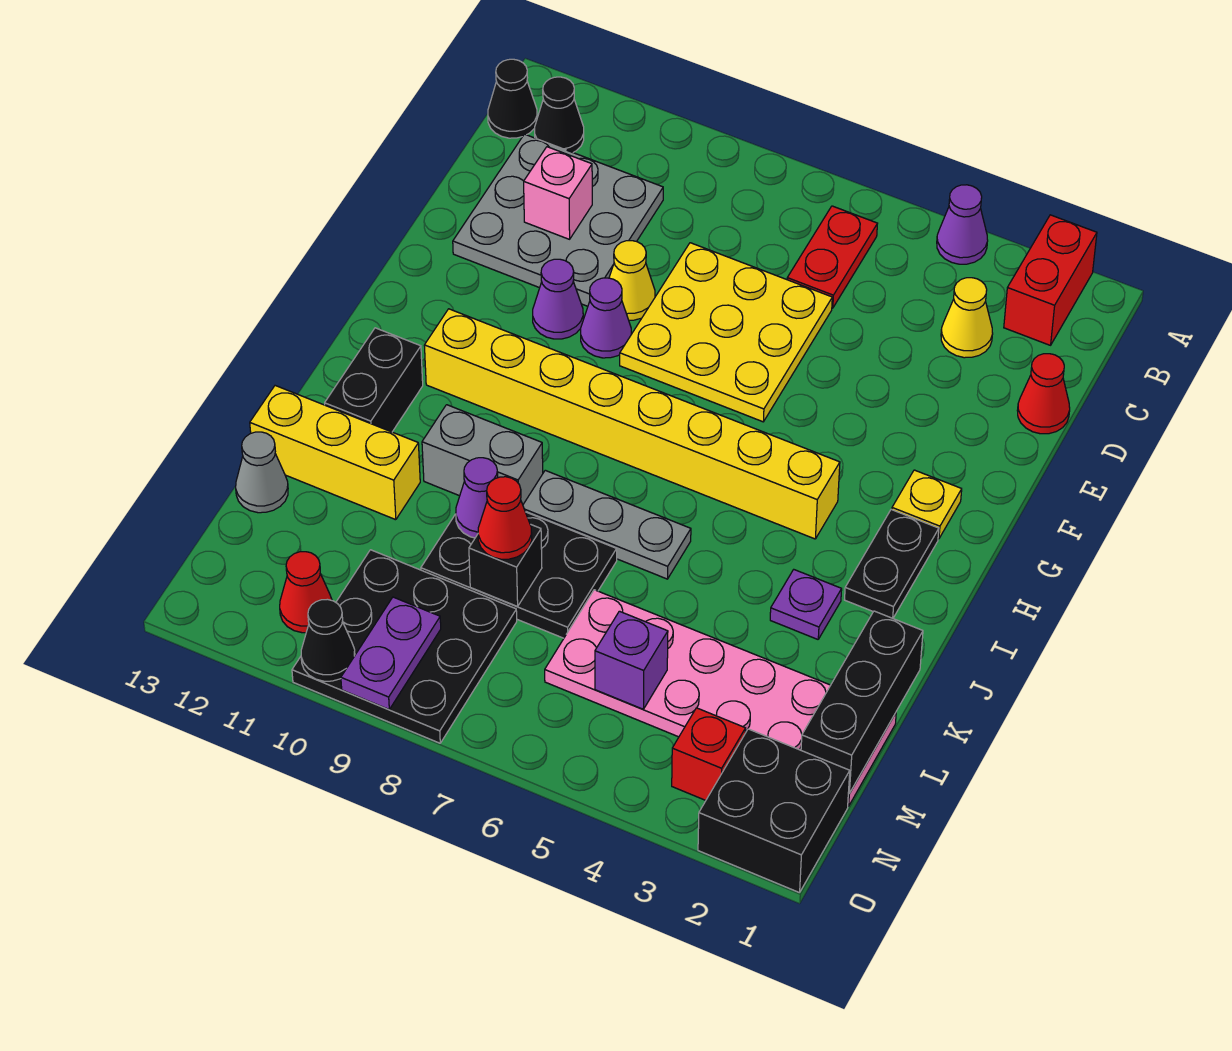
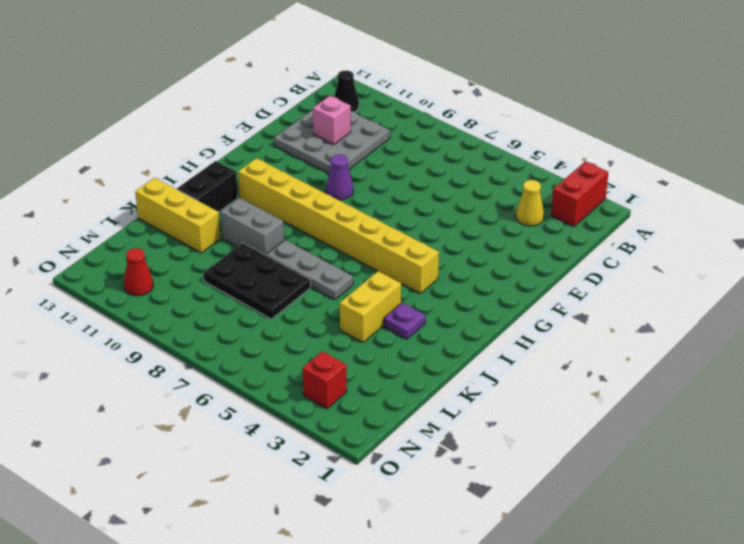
yellow 1x2 brick [340,271,401,342] -> none
none -> purple 1x1 cone [937,185,988,264]
none -> red 1x2 plate [787,206,878,308]
none -> black 1x1 cone [488,59,537,138]
none -> red 1x1 cone [1017,354,1070,434]

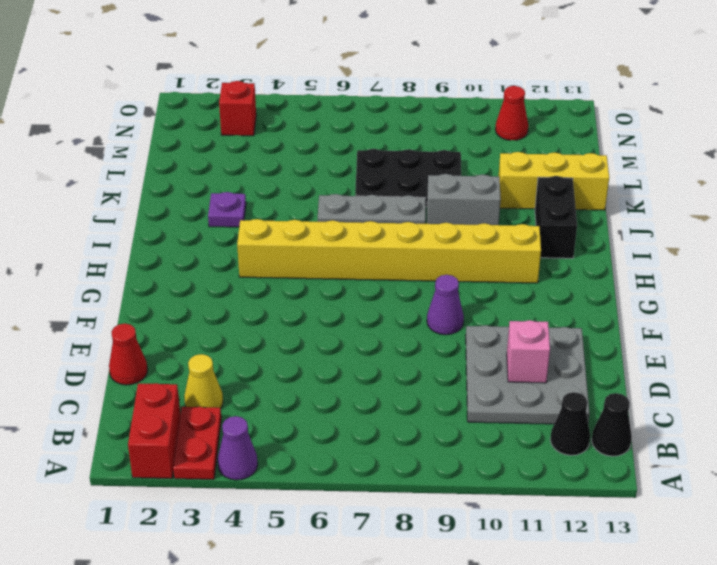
red 1x2 plate [173,407,221,479] -> red 1x2 plate moved to [787,206,878,308]
none -> yellow 3x3 plate [620,243,832,422]
none -> yellow 1x1 cone [609,241,655,320]
none -> purple 1x1 cone [533,259,583,339]
none -> yellow 1x1 plate [892,470,962,539]

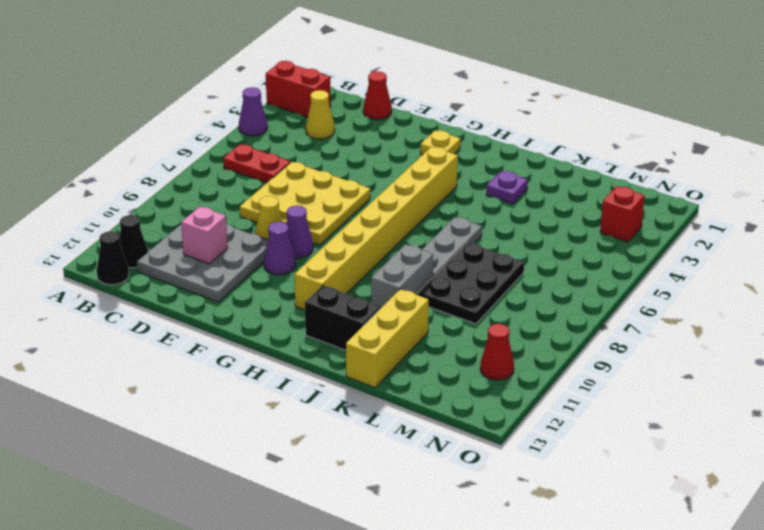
none -> black 1x2 plate [845,510,939,618]
none -> pink 2x6 plate [545,590,896,806]
none -> grey 1x1 cone [236,432,288,513]
none -> black 3x3 plate [292,550,517,743]

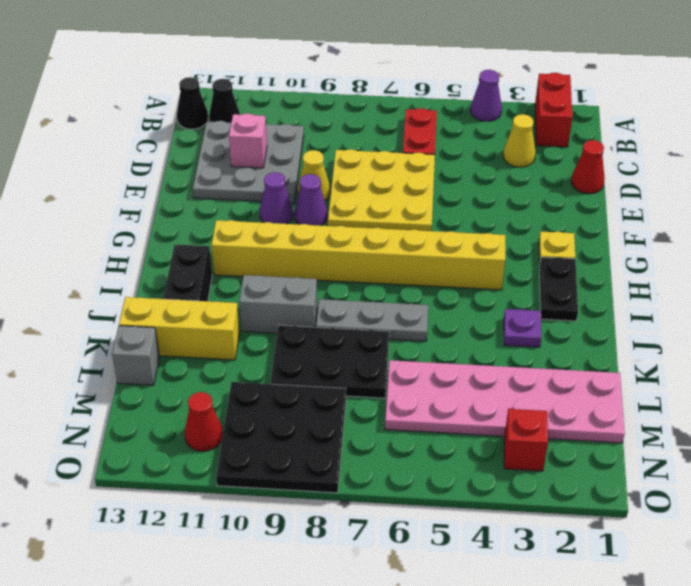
grey 1x1 brick [112,326,160,385] -> grey 1x1 cone [236,432,288,513]
none -> black 2x2 brick [698,729,850,893]
none -> black 1x3 brick [801,611,923,794]
none -> purple 1x1 cone [456,458,498,538]
none -> black 1x1 brick [469,524,542,606]

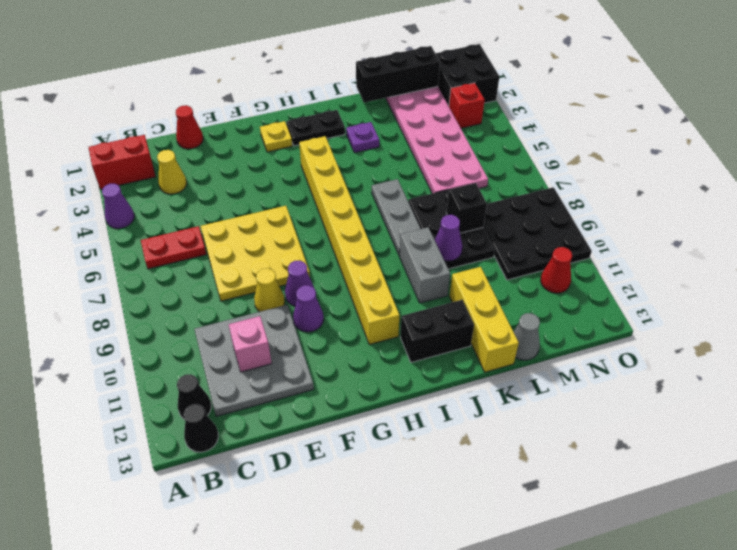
none -> purple 1x1 brick [595,611,668,709]
none -> purple 1x2 plate [341,597,441,710]
none -> black 1x1 cone [301,599,355,681]
none -> red 1x1 cone [478,477,532,559]

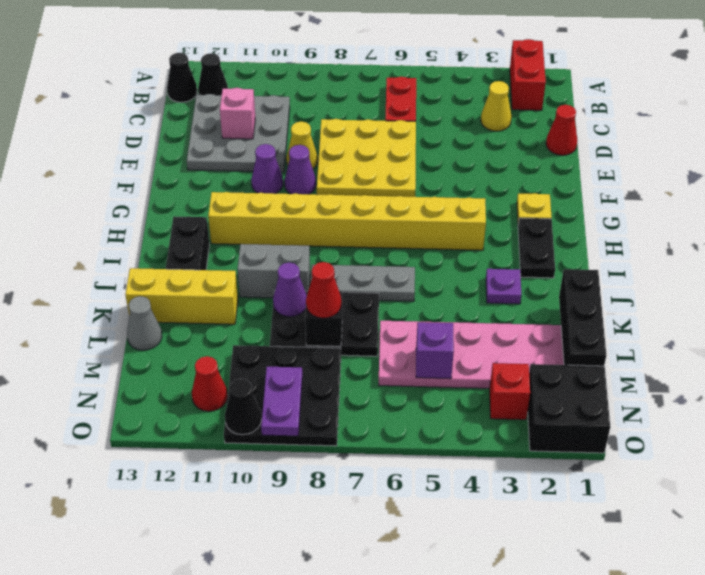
none -> purple 1x1 cone [937,185,988,264]

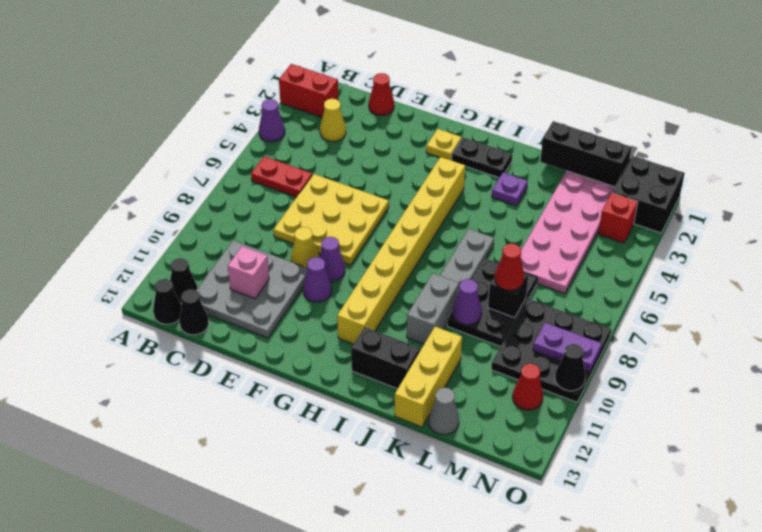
black 1x1 cone [179,289,209,335] -> none
none -> purple 1x1 brick [595,611,668,709]

